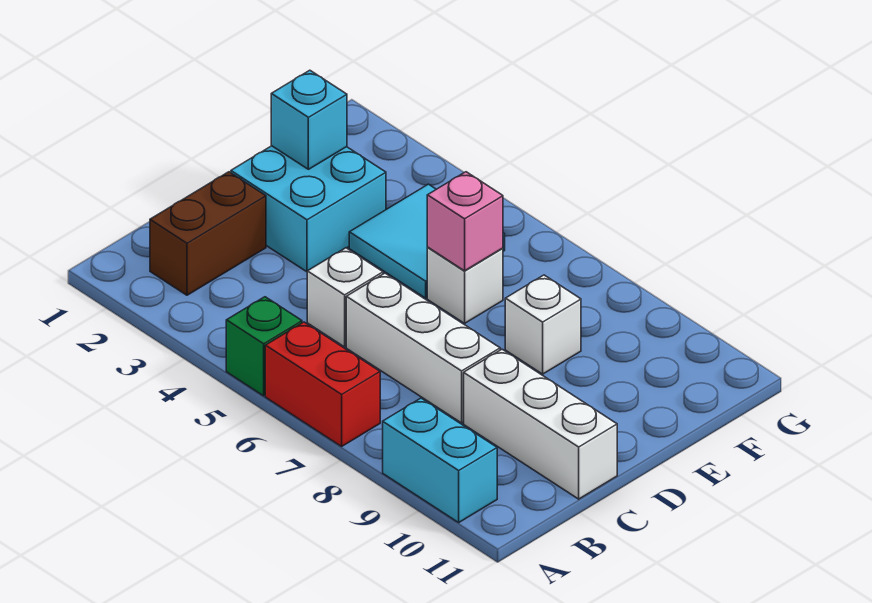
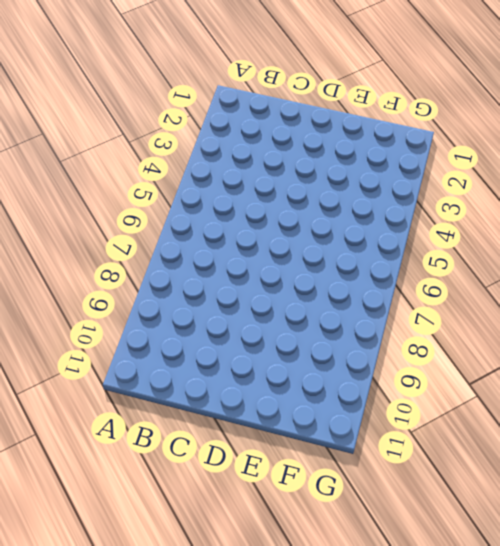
none -> green 1x1 brick [226,297,302,396]
none -> red 1x2 brick [265,322,380,446]
none -> cyan 1x2 brick [383,398,497,522]

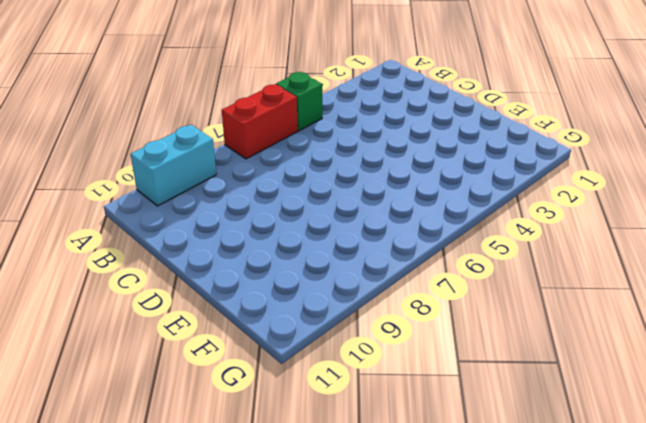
none -> brown 1x2 brick [150,172,266,295]
none -> white 1x1 brick [307,248,383,347]
none -> white 1x3 brick [346,273,500,423]

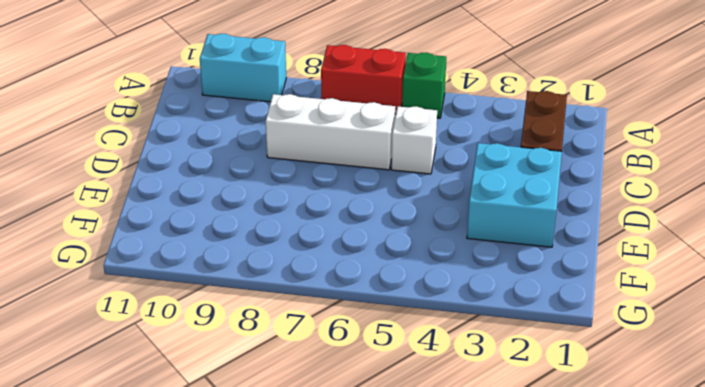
none -> white 1x3 brick [464,349,617,499]
none -> cyan 2x2 tile [349,184,505,298]
none -> white 1x1 brick [427,248,503,323]

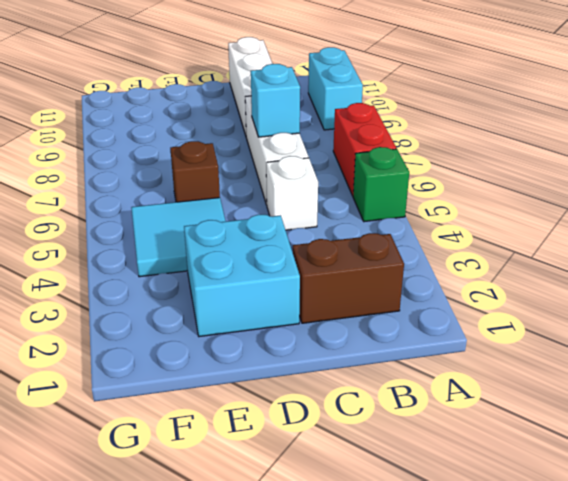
cyan 1x1 brick [251,64,300,137] -> cyan 1x1 brick moved to [271,70,347,169]
brown 1x1 brick [170,141,220,202] -> white 1x1 brick [427,248,503,323]
none -> white 1x1 brick [505,275,581,374]
none -> pink 1x1 brick [427,172,503,271]

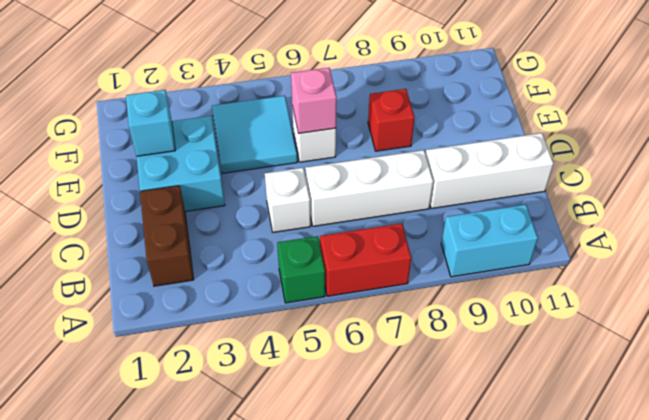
red 1x1 brick [368,89,415,151] -> white 1x1 brick [505,275,581,374]

